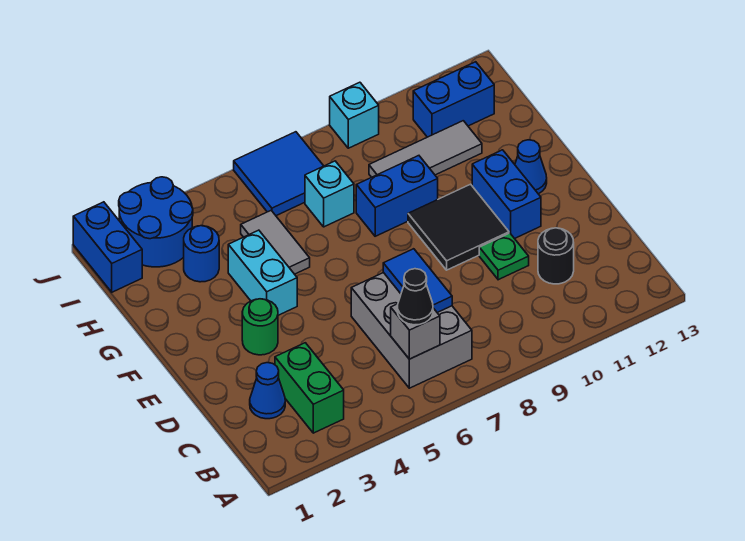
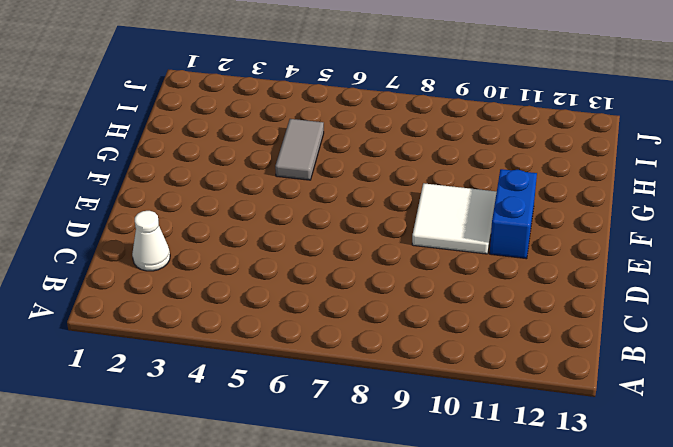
white 1x1 cone [132,211,170,271] -> blue 1x1 cone [250,363,285,419]
white 2x2 tile [412,183,497,254] -> black 2x2 tile [408,184,509,270]
none -> green 1x2 brick [275,343,344,433]
none -> grey 2x3 brick [351,273,472,388]
none -> black 1x1 round brick [538,228,574,284]

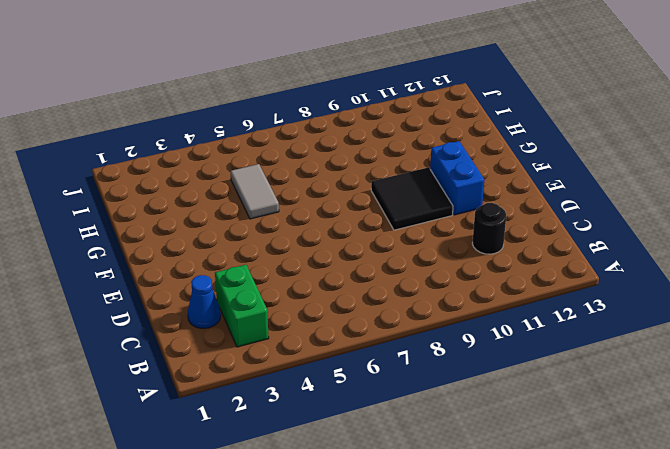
none -> grey 2x3 brick [351,273,472,388]
none -> green 1x1 plate [479,233,529,280]
none -> green 1x1 round brick [242,299,278,355]

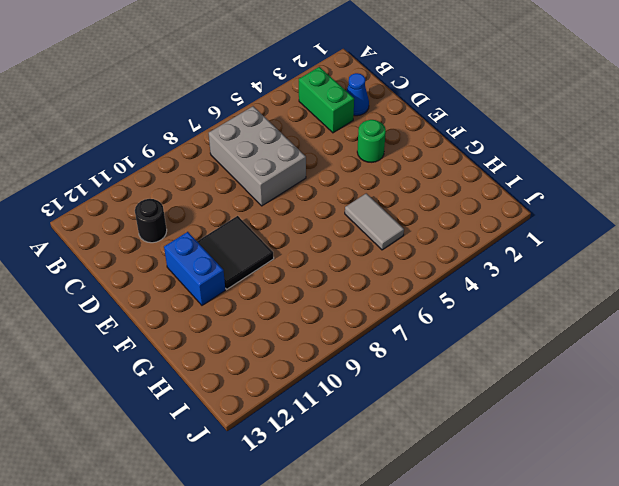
none -> green 1x1 plate [479,233,529,280]
none -> cyan 1x2 brick [228,230,297,315]
none -> blue 1x1 cone [515,140,547,194]

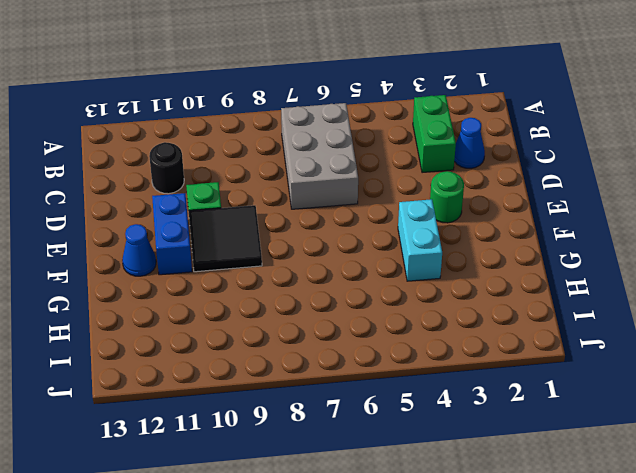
none -> grey 1x2 tile [241,211,310,274]
none -> blue 1x2 brick [356,156,438,236]
none -> blue 1x1 round brick [184,226,219,282]

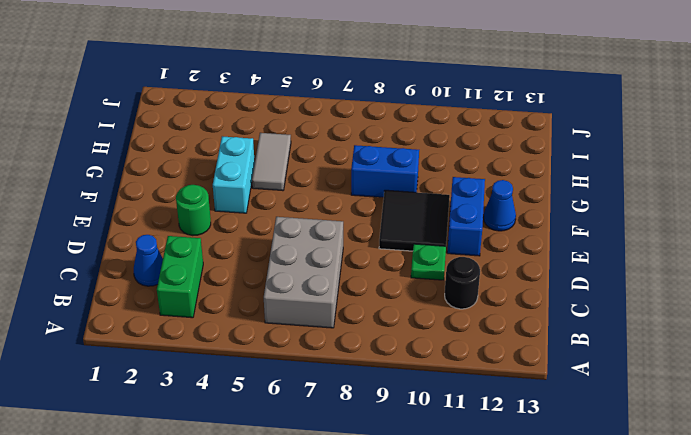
none -> blue 1x1 round brick [184,226,219,282]
none -> cyan 1x1 brick [305,161,354,227]
none -> grey 1x3 tile [369,121,482,177]

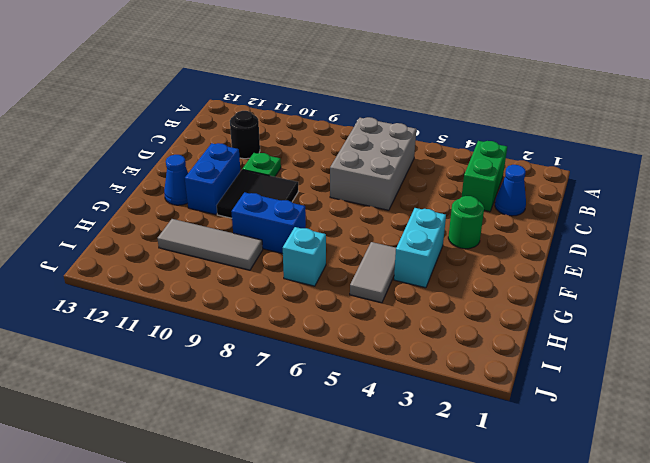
none -> blue 1x1 round brick [184,226,219,282]
none -> blue 1x2 brick [73,202,142,292]
none -> blue 2x2 round brick [119,177,193,267]

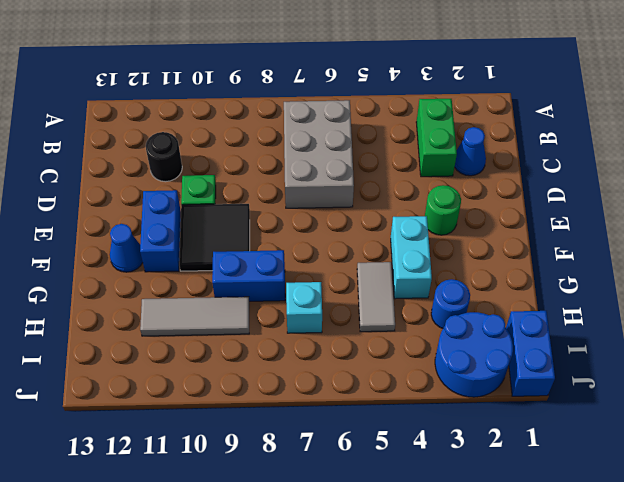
none -> blue 2x2 tile [234,132,323,216]
none -> blue 1x2 brick [413,62,494,137]
none -> cyan 1x1 brick [330,82,379,148]

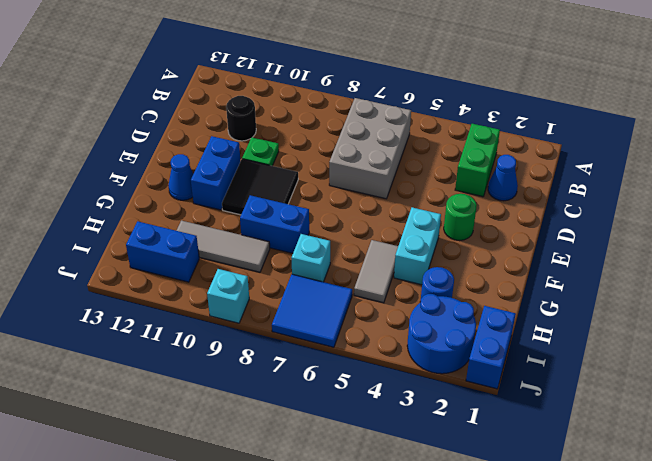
none -> grey 1x1 brick [391,304,440,359]
none -> blue 1x2 tile [383,249,452,313]
none -> black 1x1 cone [397,269,433,325]

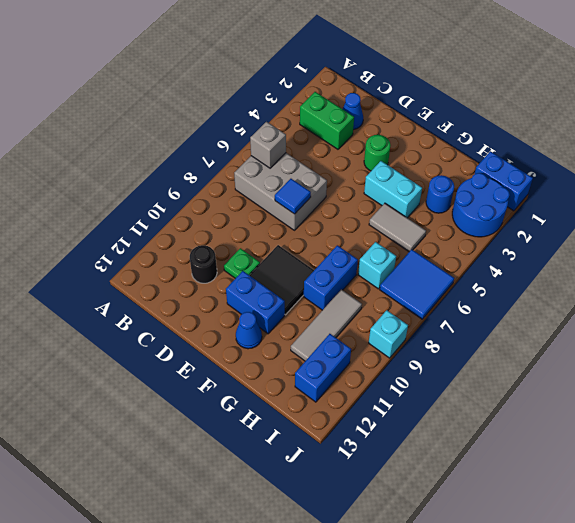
blue 1x1 tile [275,179,311,214] -> blue 1x2 tile [383,249,452,313]
none -> black 1x1 cone [397,269,433,325]

